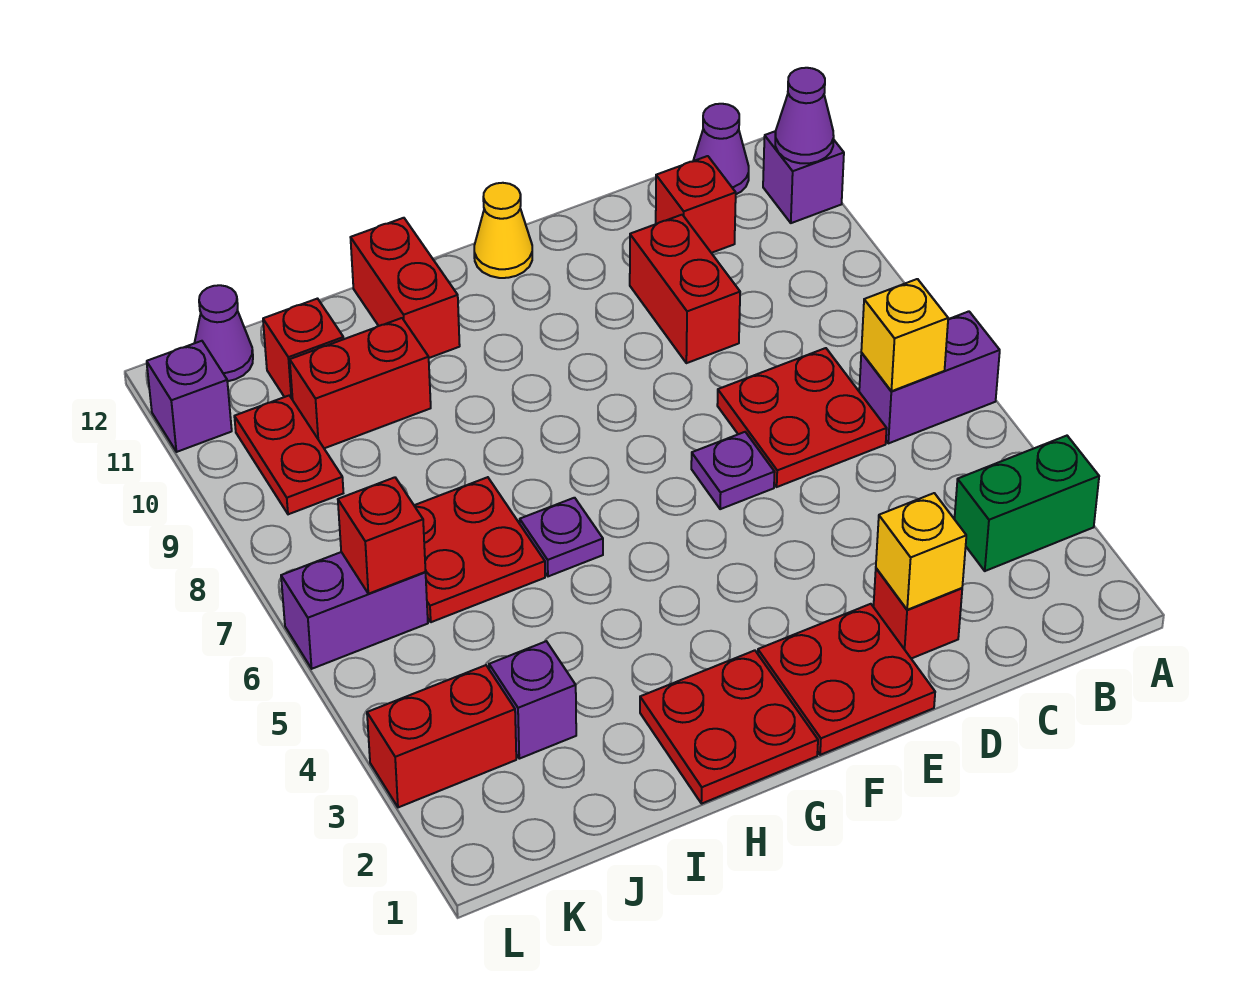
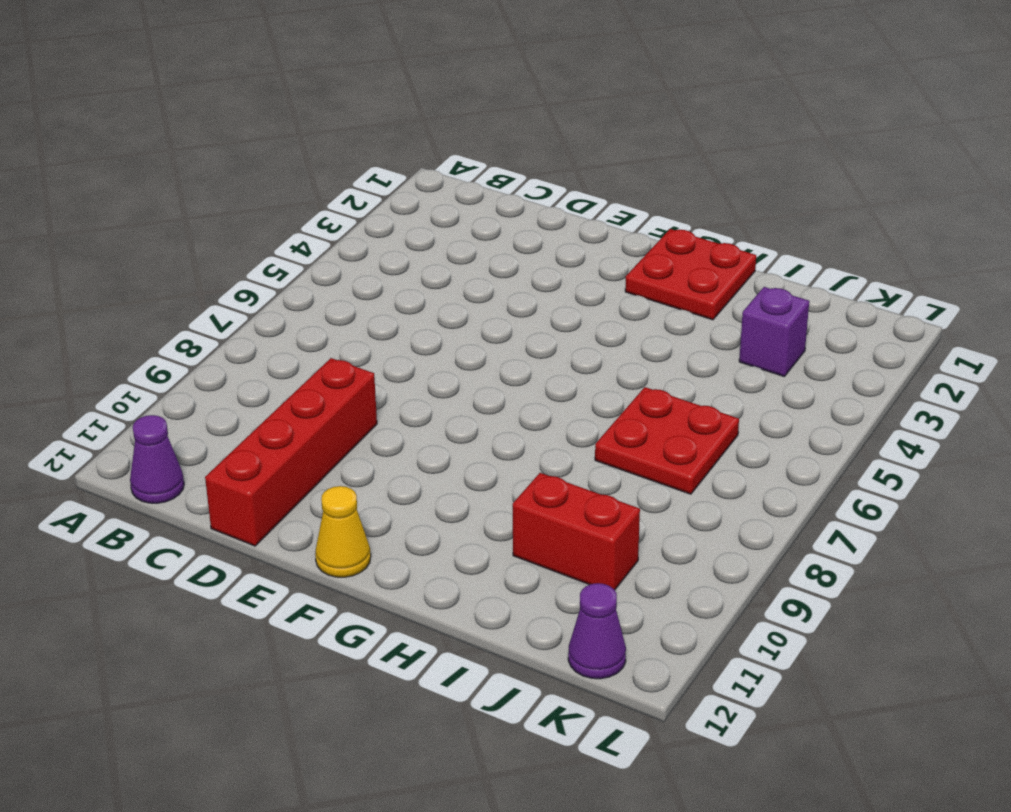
red 1x4 brick [205,358,377,546] -> red 1x2 brick [630,215,740,363]
none -> green 1x2 brick [955,436,1099,571]
none -> purple 1x2 brick [859,311,1000,443]
none -> purple 1x1 brick [763,132,844,223]

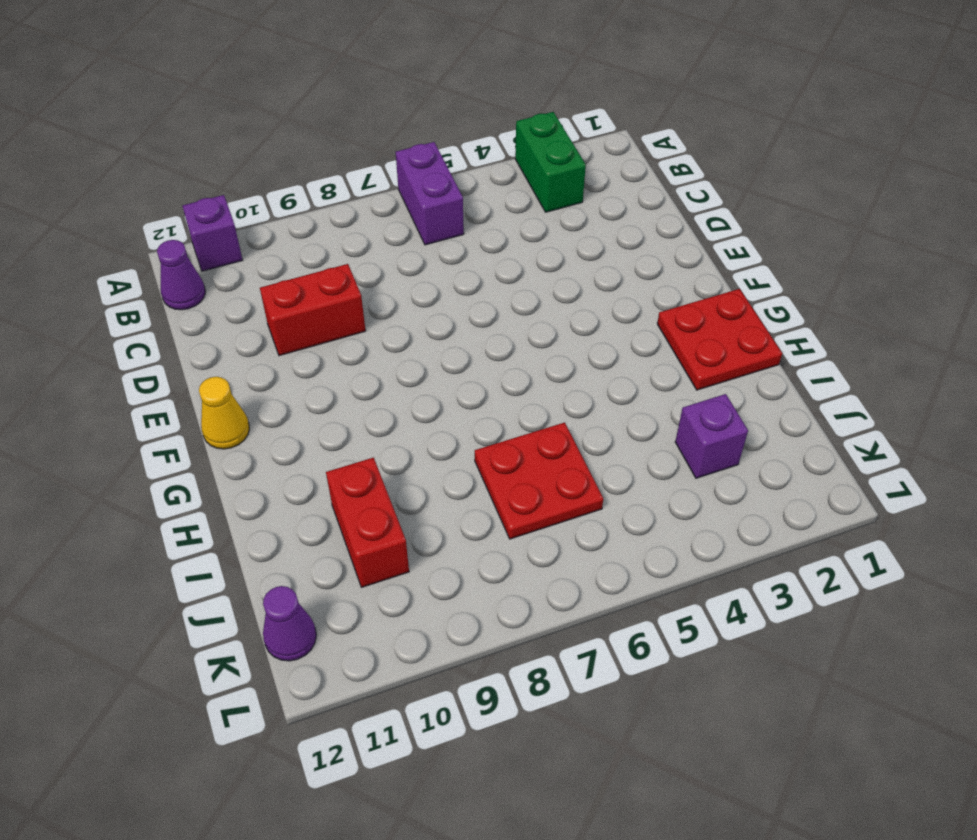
none -> red 2x2 plate [717,348,887,487]
none -> red 1x1 brick [656,156,736,253]
none -> red 1x1 brick [874,568,962,659]

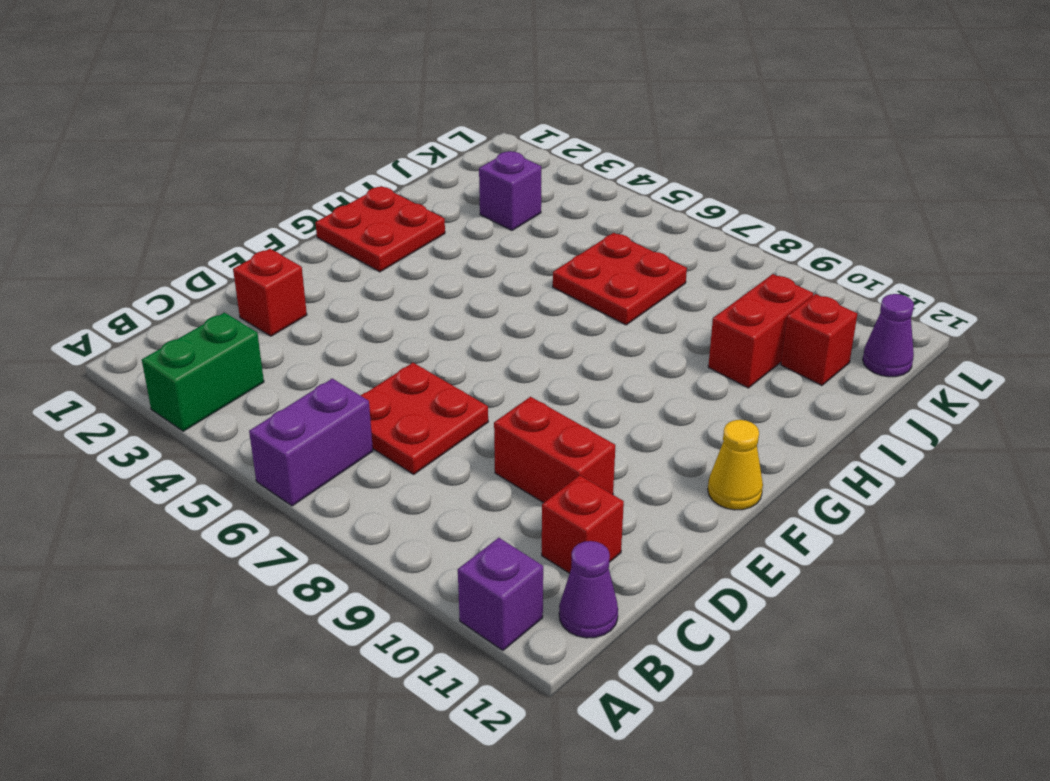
none -> red 2x2 plate [758,604,935,755]
none -> purple 1x1 plate [691,432,775,509]
none -> purple 1x1 plate [520,498,603,576]

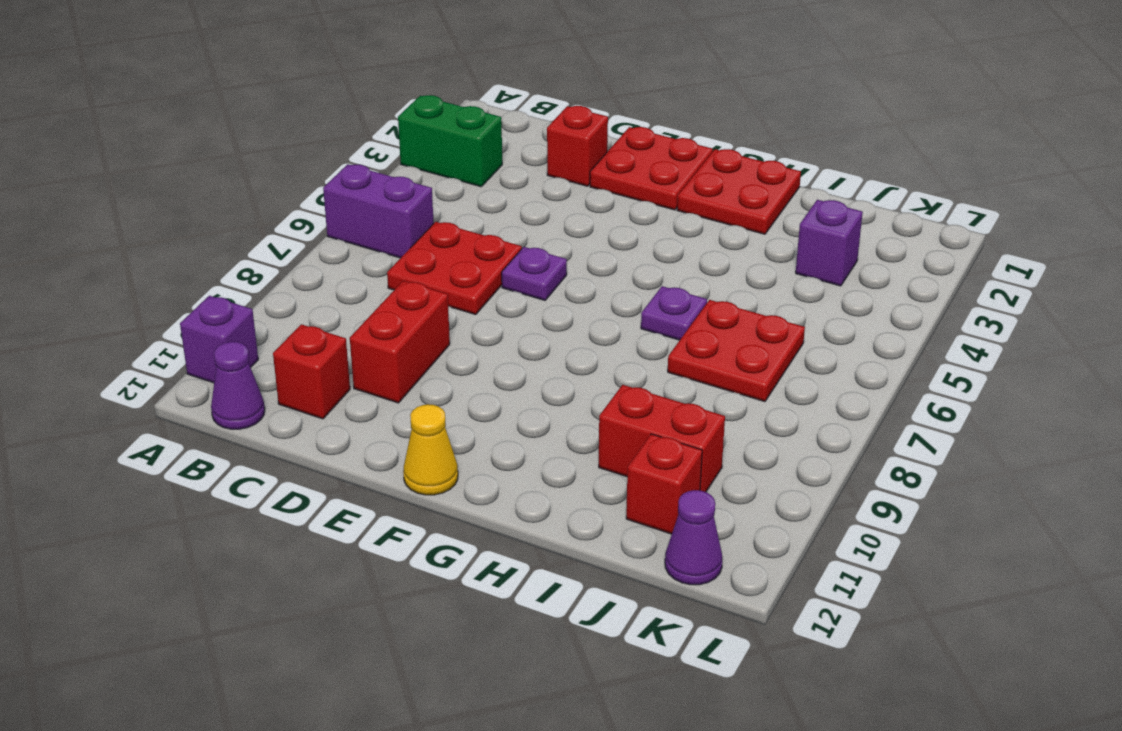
none -> red 1x2 brick [351,218,460,358]
none -> red 1x2 brick [367,665,516,807]
none -> purple 1x2 brick [281,552,428,669]

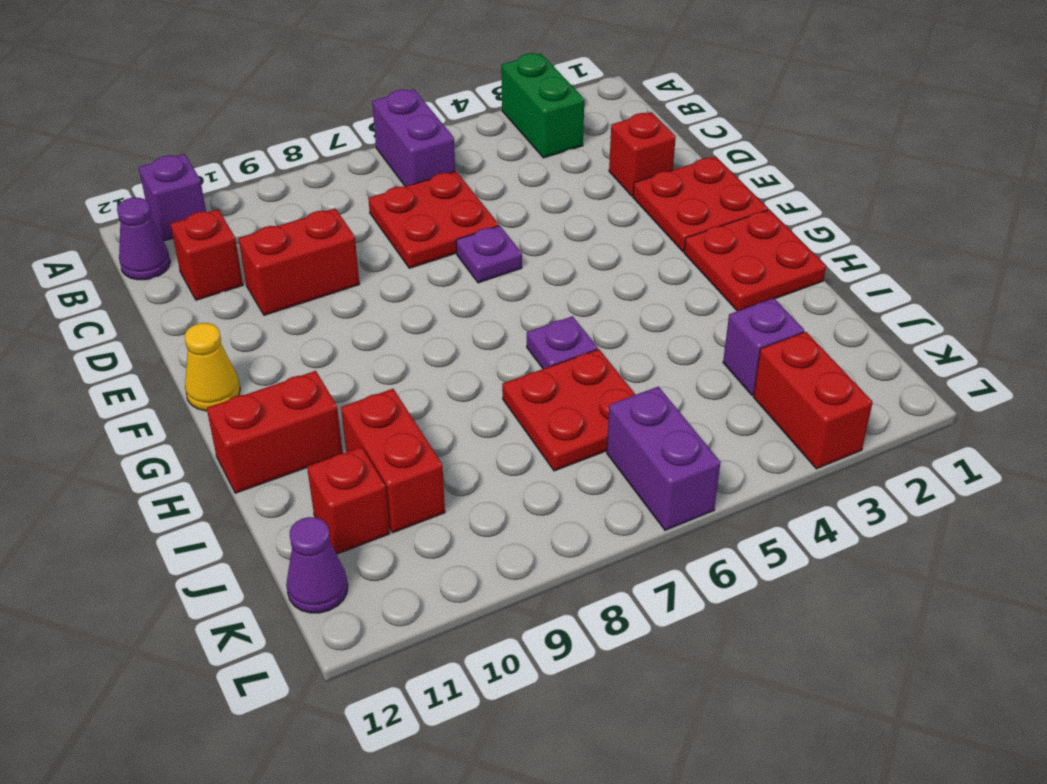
none -> red 1x2 plate [234,396,343,514]
none -> purple 1x1 brick [147,341,232,452]
none -> purple 1x1 cone [775,68,834,163]

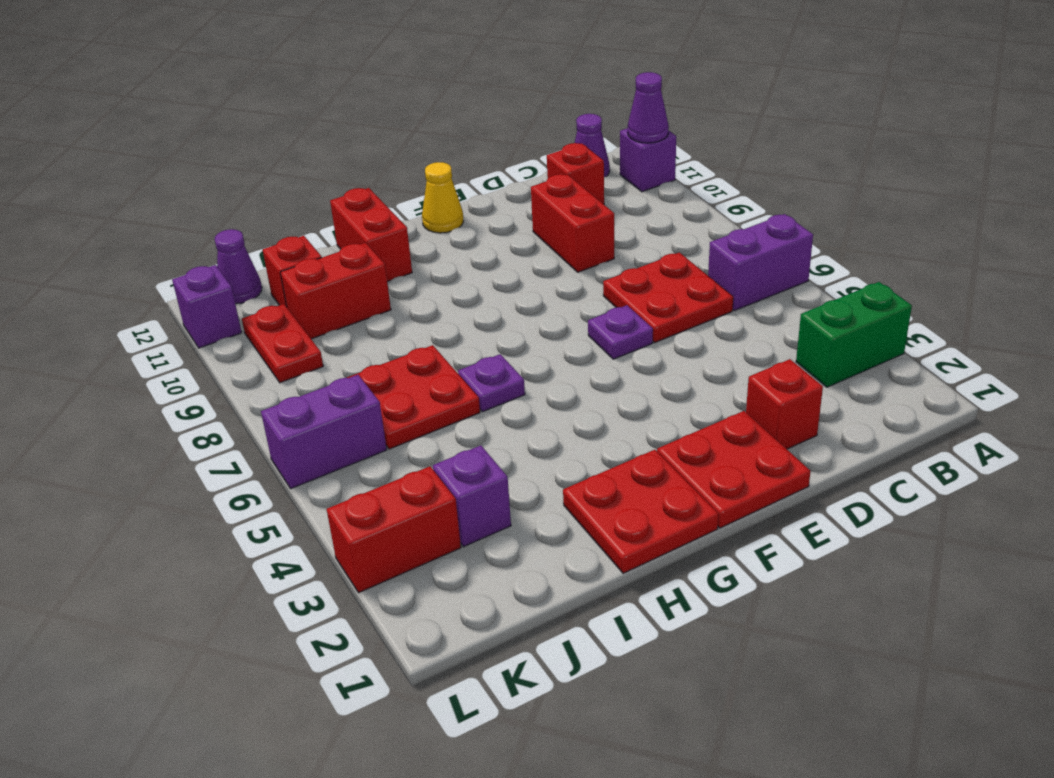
none -> yellow 1x1 brick [861,279,948,391]
none -> yellow 1x1 brick [876,493,966,610]
none -> red 1x1 brick [338,477,426,594]

